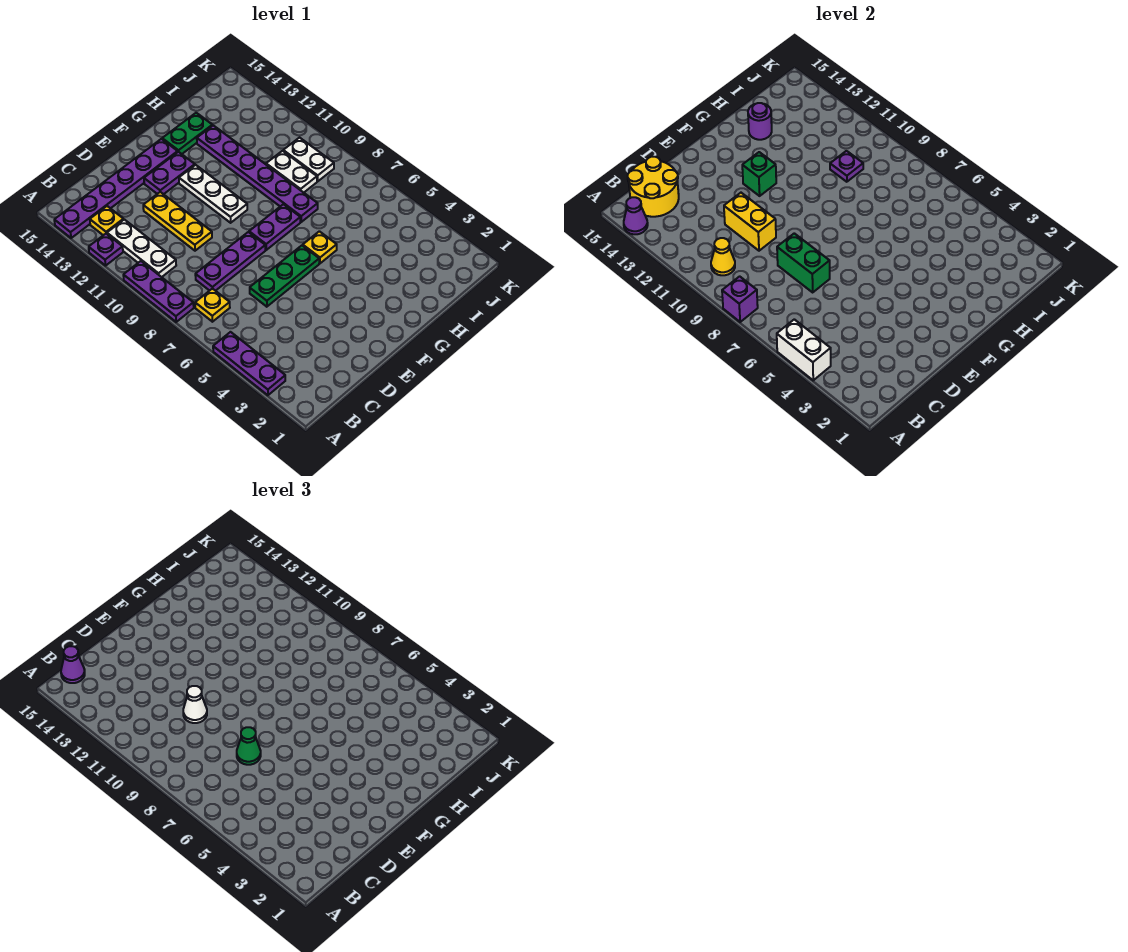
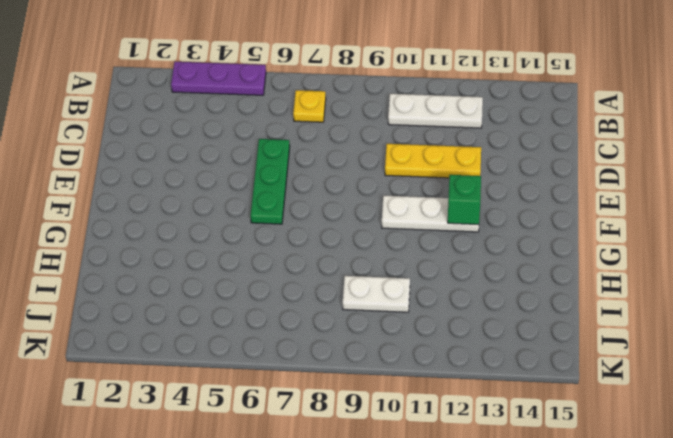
none -> purple 1x3 plate [123,261,194,322]
none -> purple 1x1 plate [89,234,123,266]
none -> purple 1x6 plate [54,139,178,238]
none -> yellow 1x1 plate [90,206,124,235]

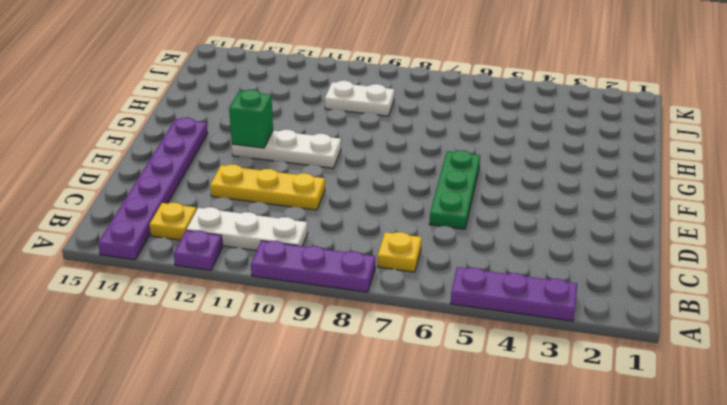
none -> purple 1x3 plate [195,232,265,291]
none -> purple 1x2 plate [144,152,195,194]
none -> purple 1x2 plate [249,204,300,250]
none -> yellow 1x1 plate [303,231,337,263]

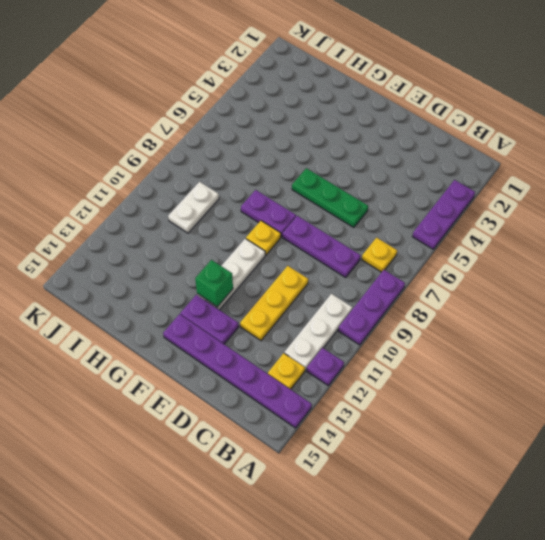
yellow 1x1 plate [246,221,281,255] -> yellow 1x1 plate moved to [303,231,337,263]
none -> green 1x2 plate [162,113,212,154]
none -> purple 1x6 plate [197,125,318,222]
none -> white 1x2 plate [283,138,334,181]
none -> white 1x2 brick [777,319,831,380]

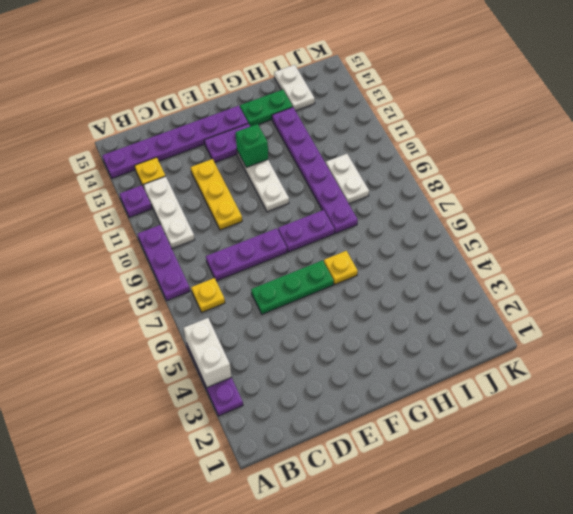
white 1x2 plate [274,65,315,111] -> white 1x2 plate moved to [283,138,334,181]
none -> purple 1x1 brick [722,276,758,322]
none -> purple 1x1 cone [624,197,648,234]
none -> yellow 1x1 cone [711,238,735,275]
none -> yellow 2x2 round brick [628,157,679,217]

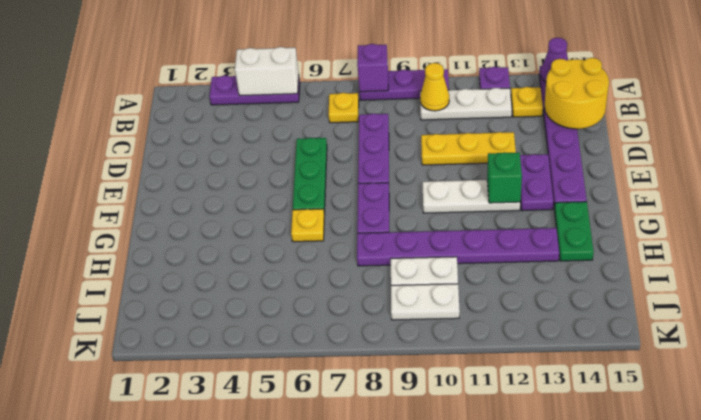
none -> green 1x2 brick [777,233,830,292]
none -> yellow 1x2 brick [724,193,776,251]
none -> purple 1x1 round brick [748,103,772,140]
none -> purple 1x1 plate [830,151,863,182]

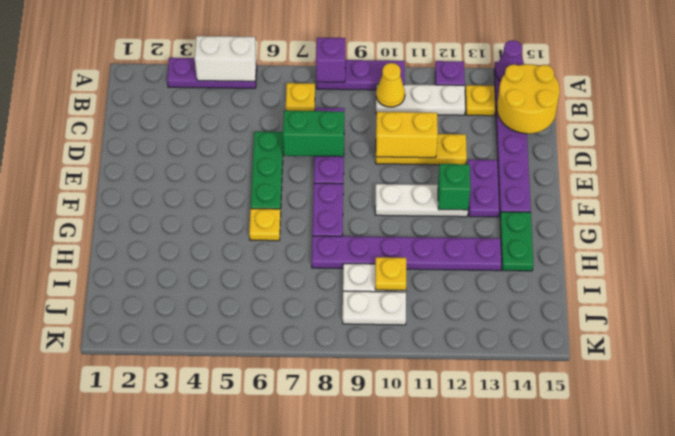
yellow 1x1 plate [375,257,406,290] -> purple 1x1 plate [830,151,863,182]
none -> purple 1x1 round brick [748,103,772,140]
none -> purple 1x1 cone [61,646,85,683]
none -> green 1x1 cone [237,727,261,765]
none -> white 1x1 cone [183,686,207,723]

